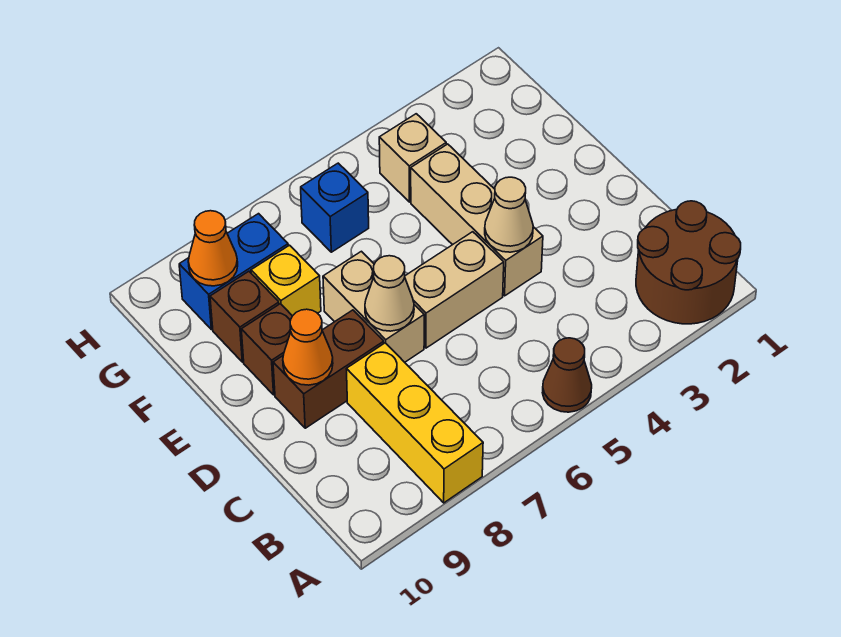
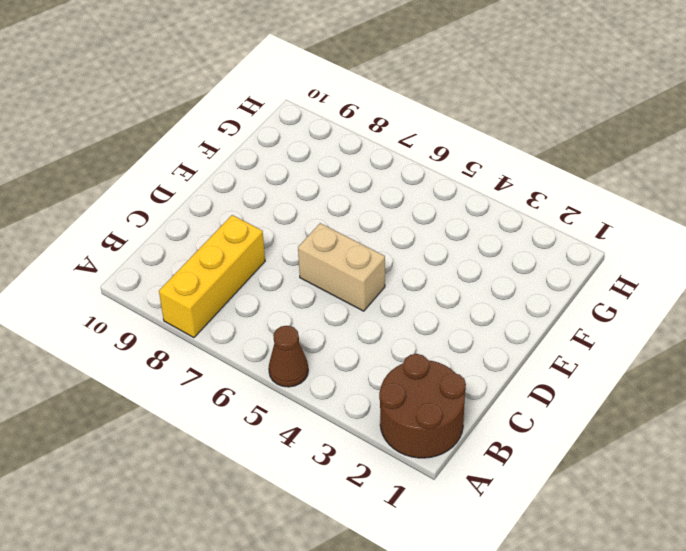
none -> tan 1x3 brick [411,144,543,296]
none -> tan 1x2 brick [323,251,424,362]
none -> brown 1x2 brick [273,310,384,428]

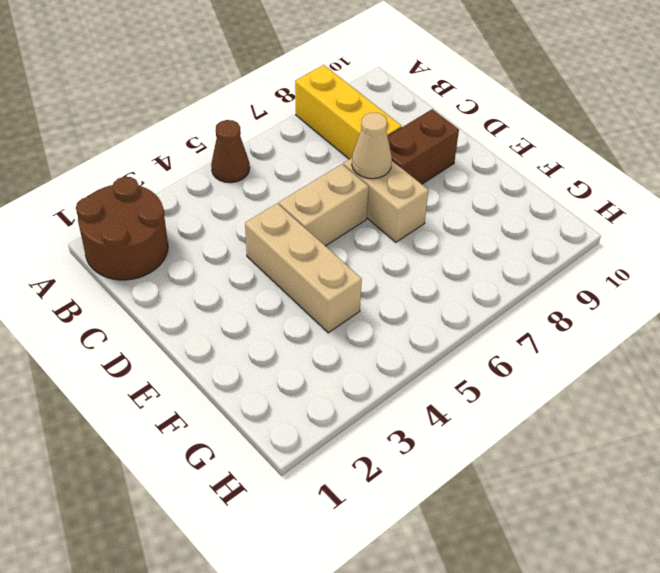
none -> brown 1x1 brick [241,304,292,395]
none -> yellow 1x1 brick [251,245,321,316]
none -> brown 1x1 brick [210,271,279,362]

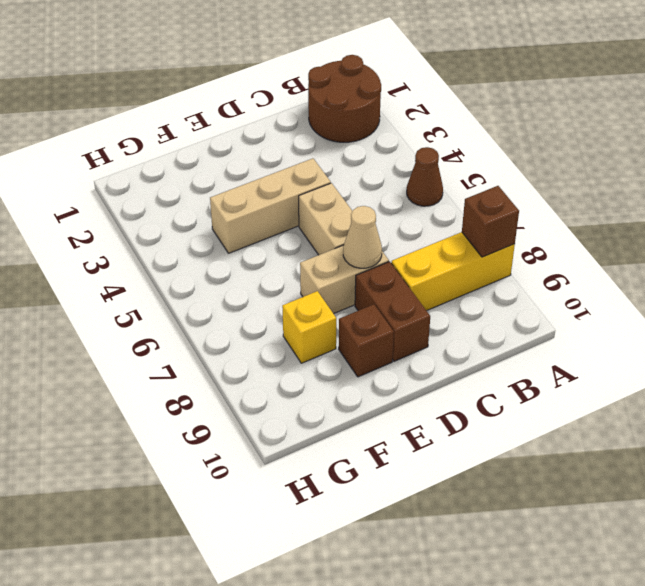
brown 1x1 brick [462,186,519,257] -> brown 1x1 brick moved to [210,271,279,362]
none -> tan 1x1 brick [379,114,446,202]
none -> blue 1x1 brick [301,163,369,252]
none -> blue 1x2 brick [179,214,288,330]

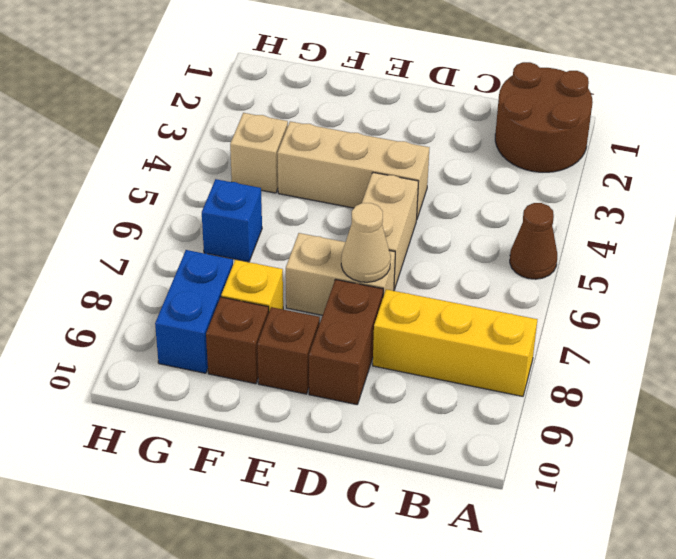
none -> tan 1x1 cone [485,177,533,252]
none -> orange 1x1 cone [283,309,333,385]
none -> orange 1x1 cone [188,211,238,286]

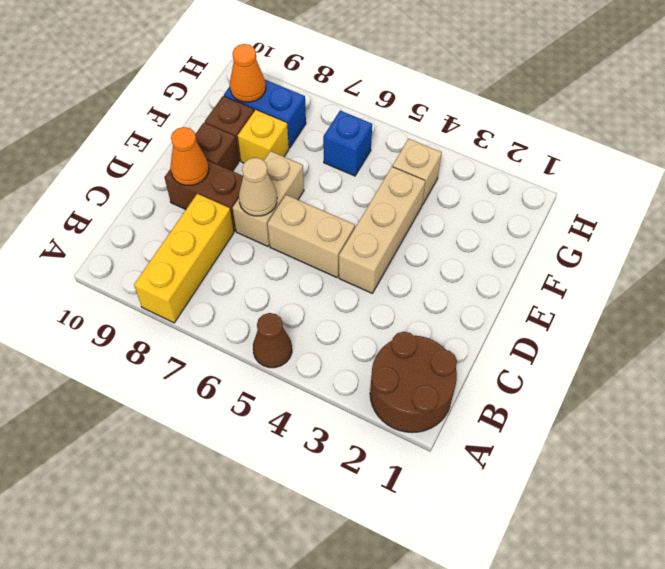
none -> tan 1x1 cone [485,177,533,252]

